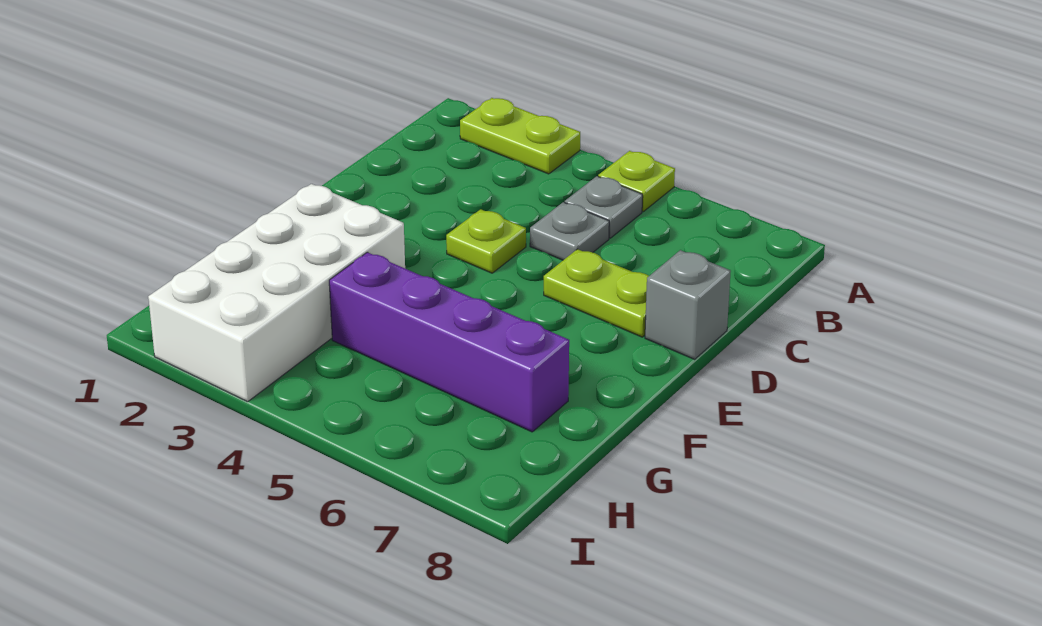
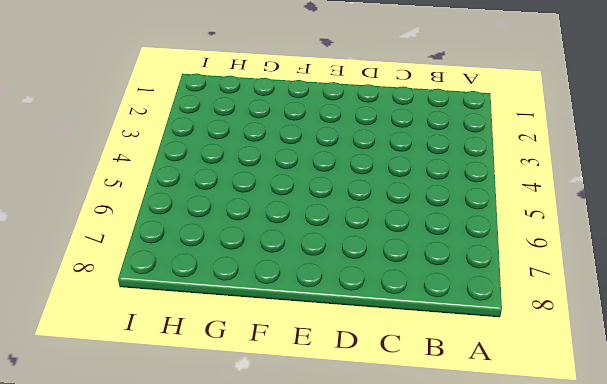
none -> lime 1x2 plate [460,98,580,174]
none -> lime 1x1 plate [598,151,675,212]

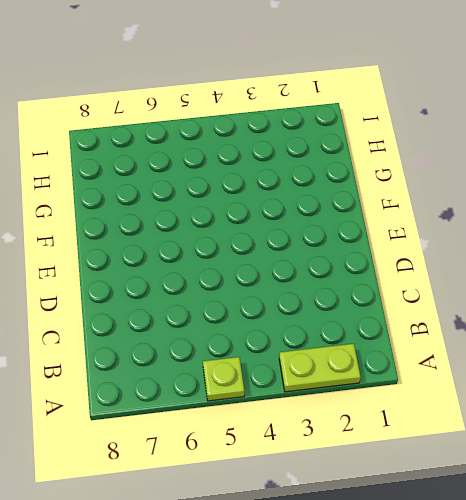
none -> grey 1x1 plate [565,176,643,238]
none -> grey 1x1 plate [530,202,609,260]

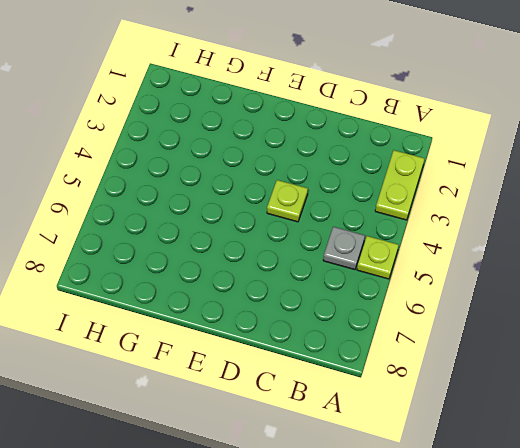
none -> grey 1x1 plate [530,202,609,260]
none -> lime 1x2 plate [544,249,649,337]

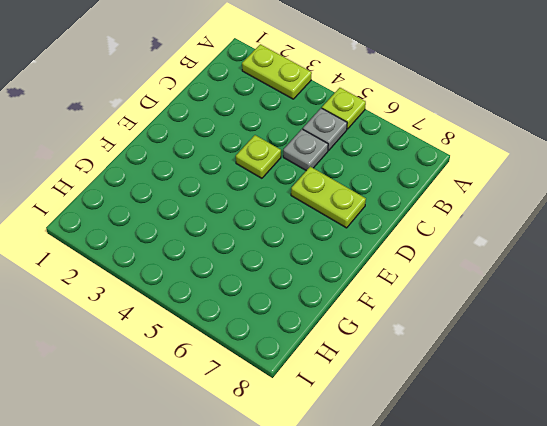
none -> grey 1x1 brick [645,250,731,359]
none -> white 2x4 brick [148,184,405,402]

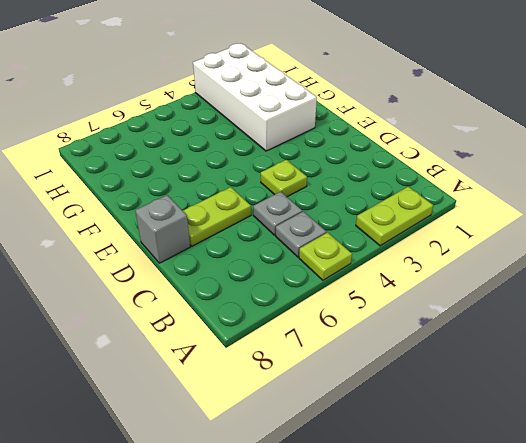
none -> purple 1x4 brick [329,252,569,432]

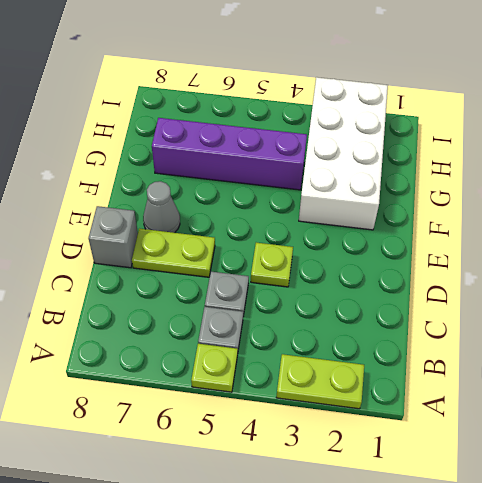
grey 1x1 cone [143,181,180,233] -> none

